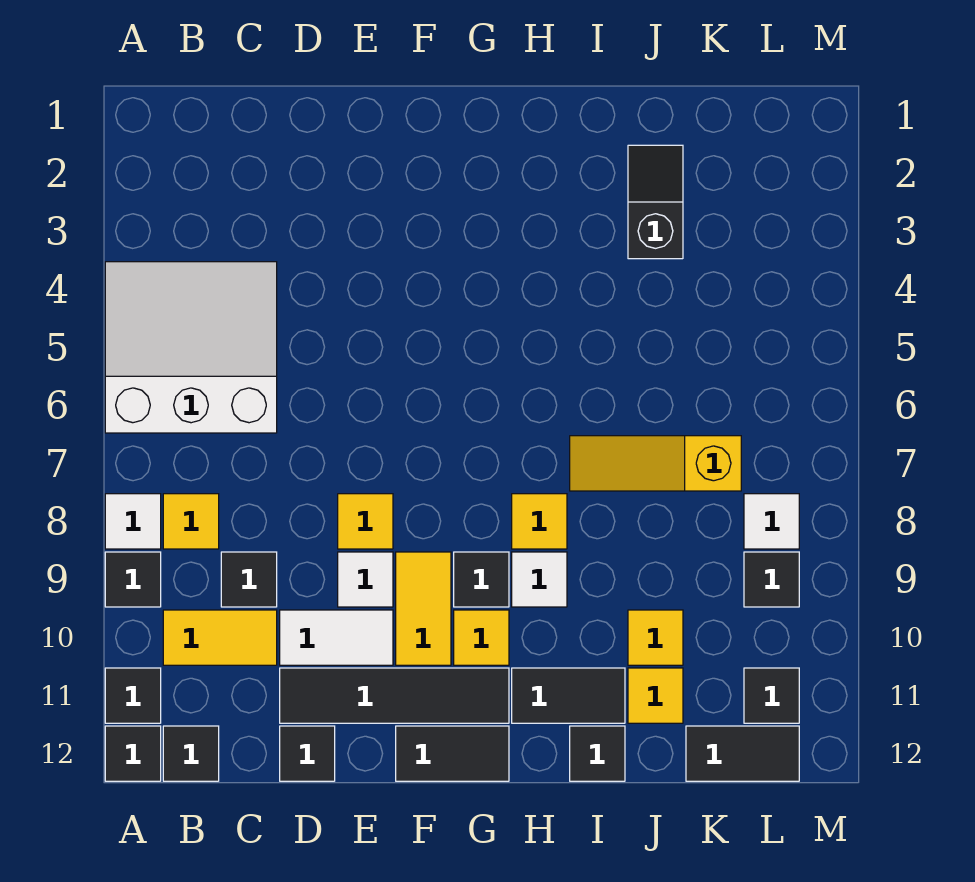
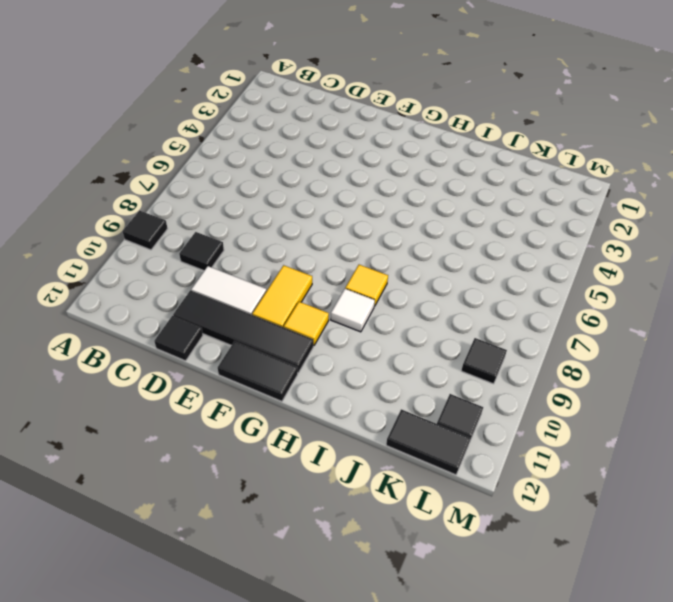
none -> white 3x3 slope [105,262,277,433]
none -> white 1x1 tile [105,494,161,549]
none -> black 1x1 tile [105,668,161,723]
none -> black 1x1 tile [105,726,161,781]

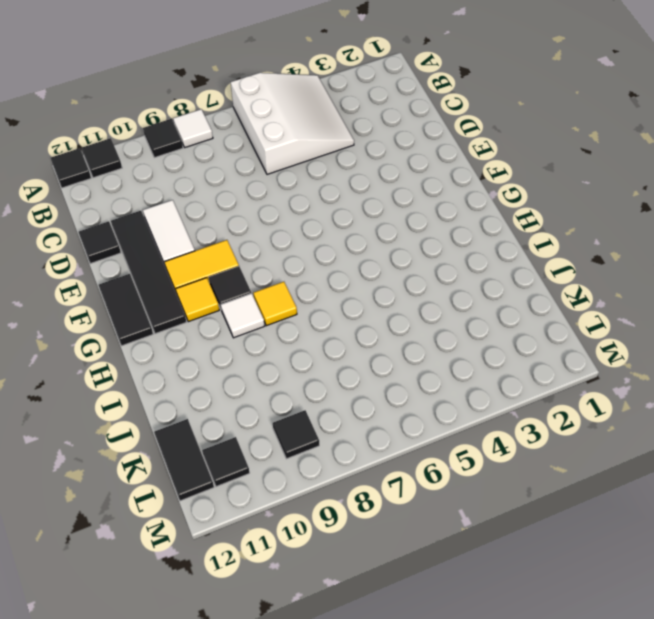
none -> yellow 1x1 tile [163,494,219,549]
none -> yellow 1x2 tile [163,610,277,665]
none -> black 1x1 tile [163,726,219,781]
none -> black 1x1 tile [221,552,277,607]

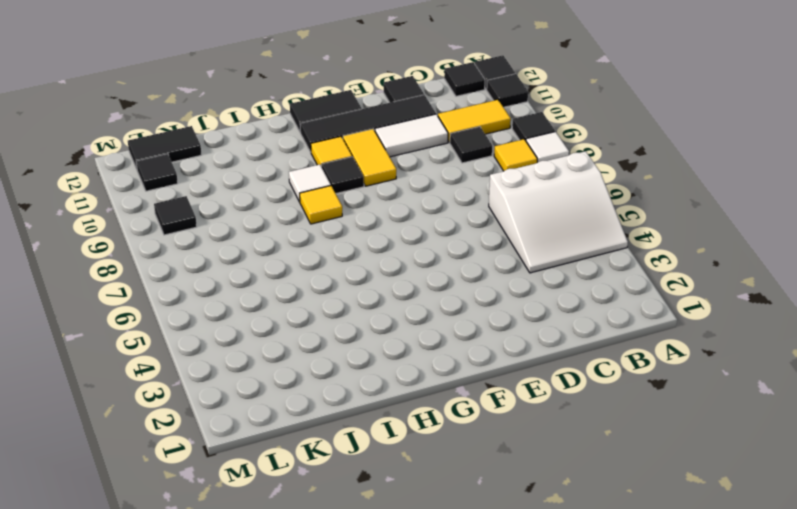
none -> yellow 1x1 tile [338,494,393,549]
none -> white 1x1 tile [338,552,393,607]
none -> black 1x2 tile [512,668,625,723]
none -> yellow 1x3 slope [570,436,741,491]

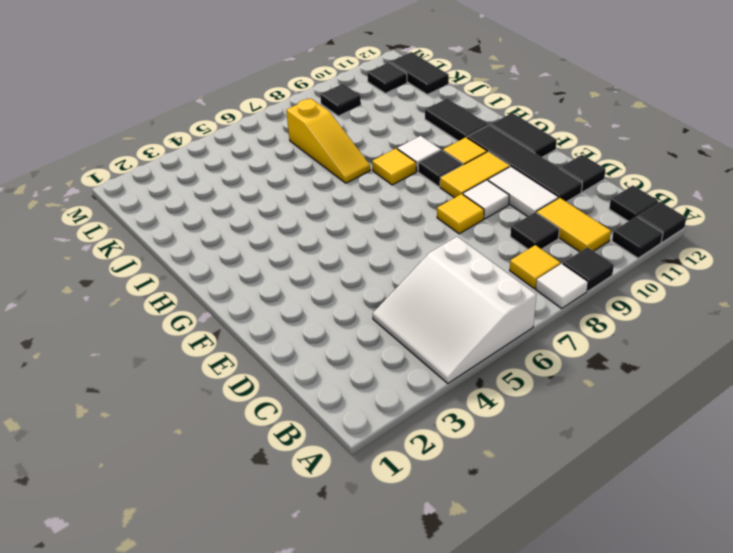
none -> black 1x1 tile [570,726,625,781]
none -> black 1x2 slope [628,145,683,259]
none -> yellow 1x1 tile [628,610,683,665]
none -> yellow 1x1 tile [628,668,683,723]

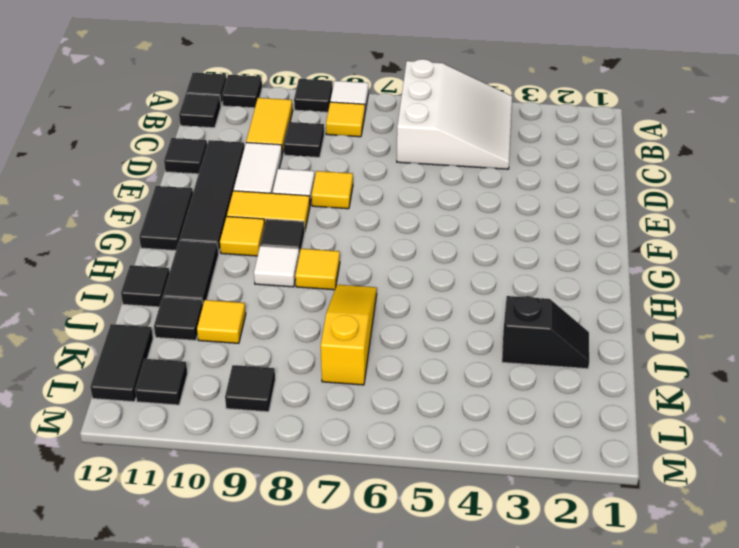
black 1x1 tile [154,297,203,340] -> yellow 1x1 tile [628,668,683,723]
none -> white 1x1 tile [744,494,799,549]

